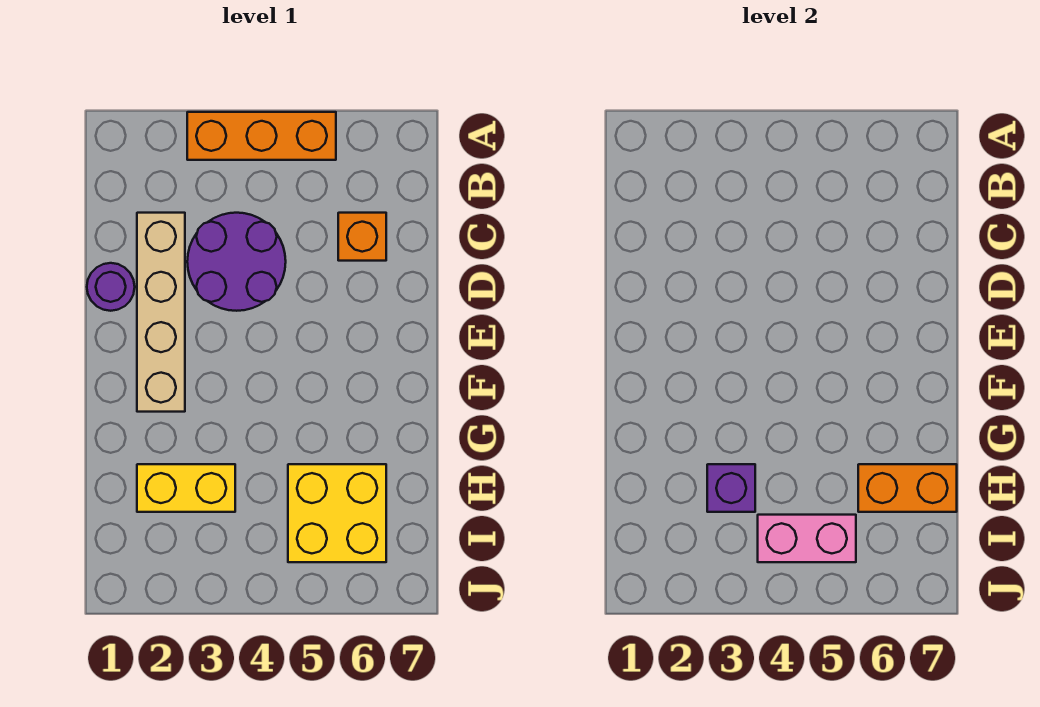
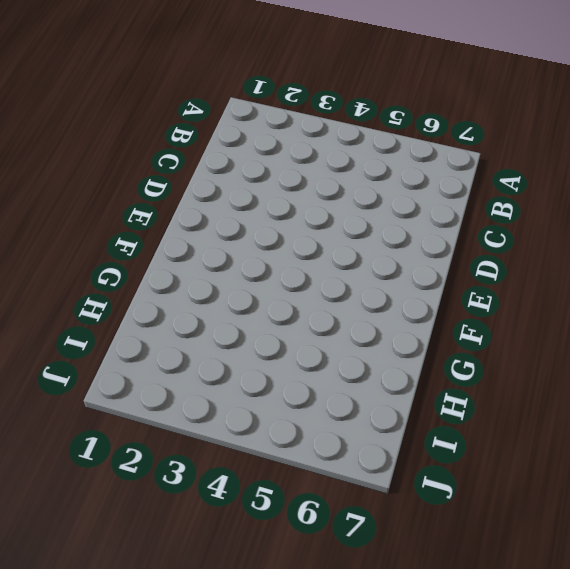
none -> orange 1x3 brick [187,112,336,160]
none -> tan 1x4 brick [137,213,185,412]

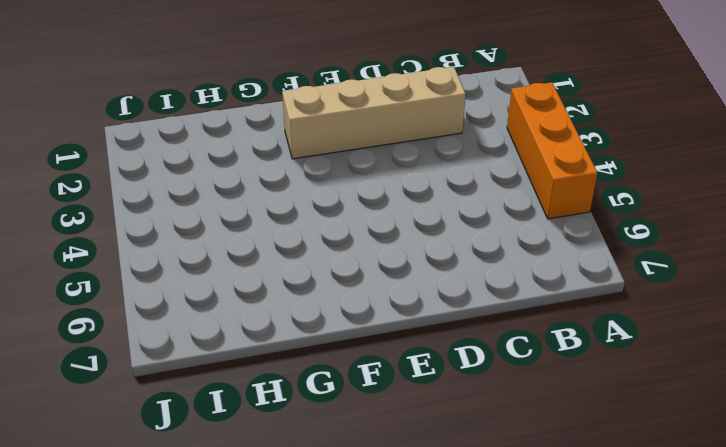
none -> purple 2x2 round brick [187,213,286,311]
none -> orange 1x1 brick [338,213,386,261]

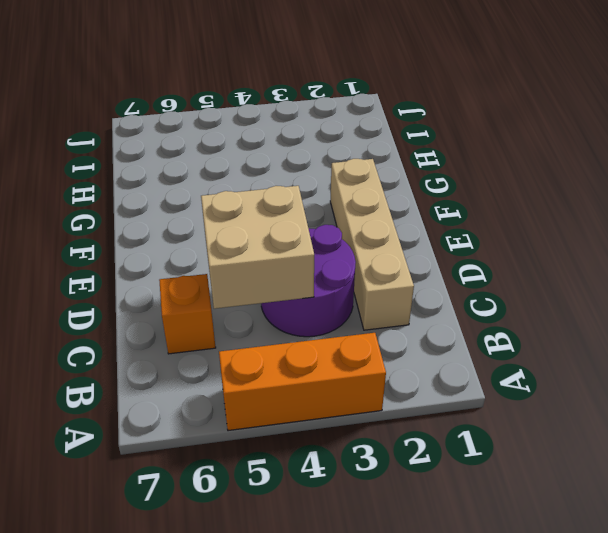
tan 2x2 brick [201,186,314,309] -> none
none -> purple 1x1 round brick [87,263,135,311]
none -> yellow 1x2 brick [137,464,235,512]

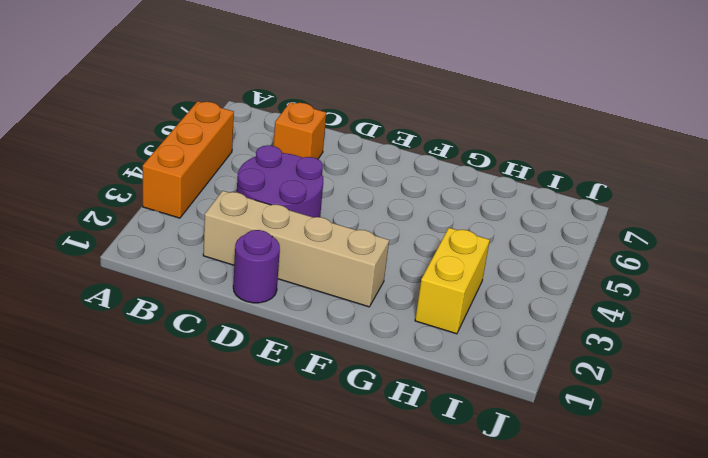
none -> yellow 2x2 brick [288,464,386,562]
none -> purple 1x1 brick [707,464,755,512]

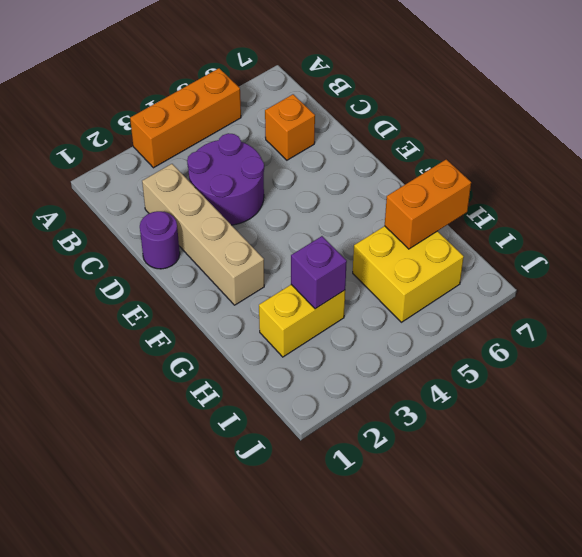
none -> pink 1x2 brick [758,515,856,562]

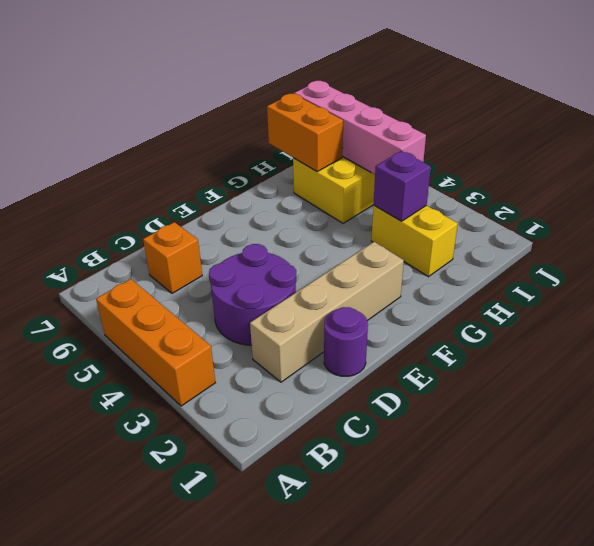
pink 1x4 brick [294,81,426,174] -> pink 1x2 brick [758,515,856,562]

